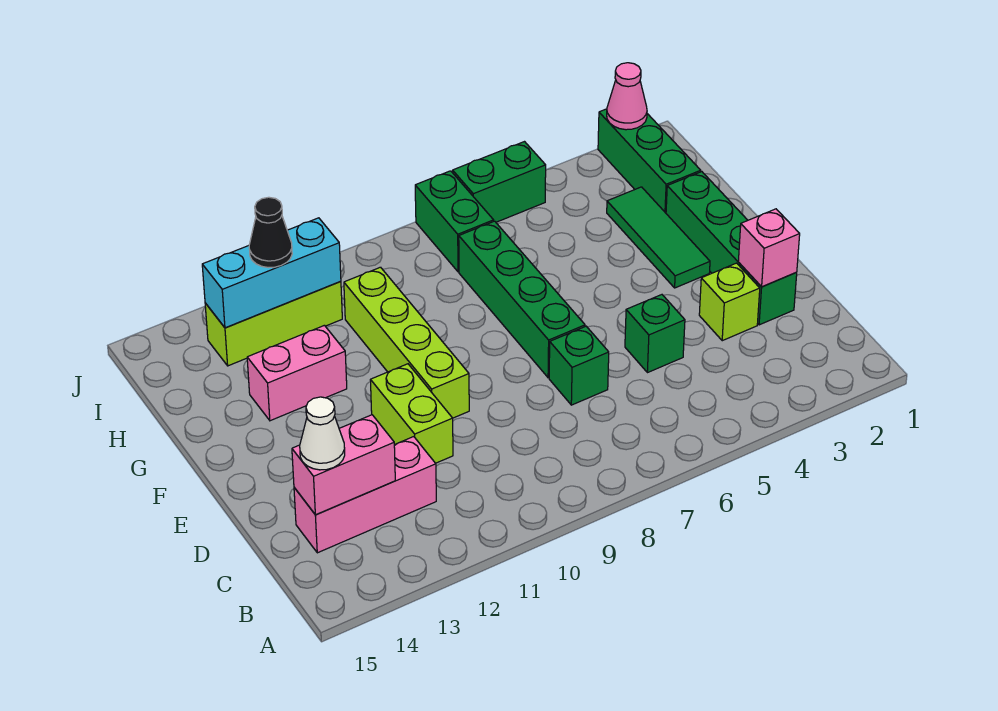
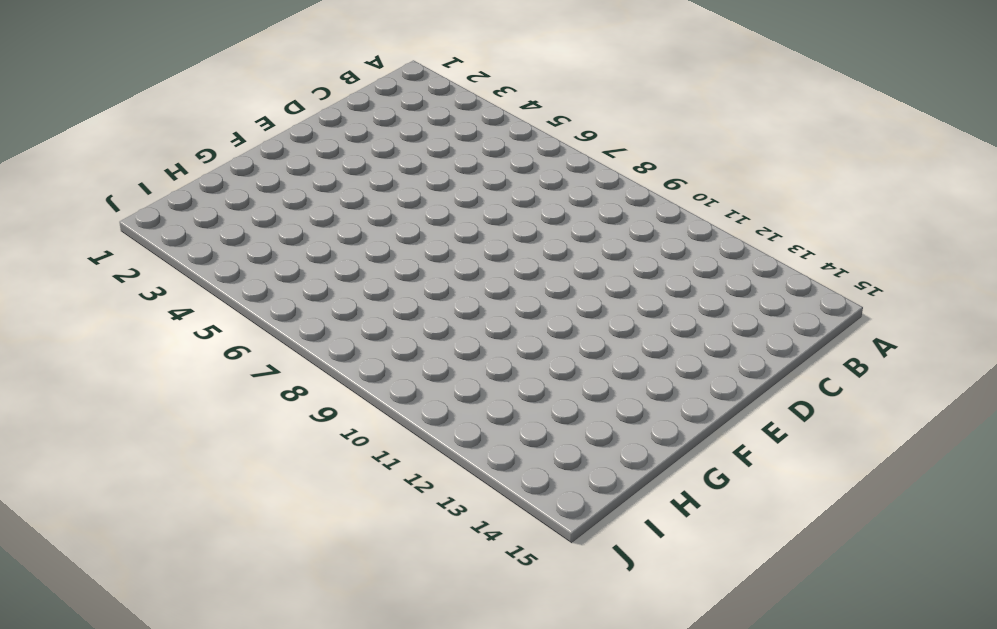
none -> pink 1x3 brick [294,437,436,553]
none -> green 1x4 brick [666,172,797,325]
none -> lime 1x1 brick [699,263,760,341]

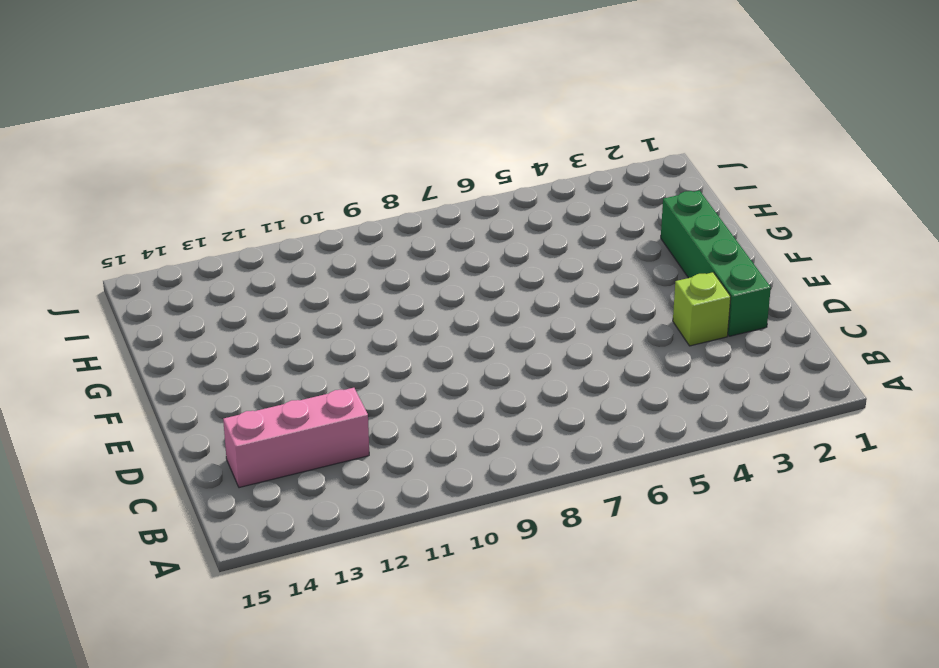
none -> green 1x1 brick [625,295,685,373]
none -> green 1x1 brick [549,326,609,405]
none -> lime 1x2 brick [370,364,453,463]

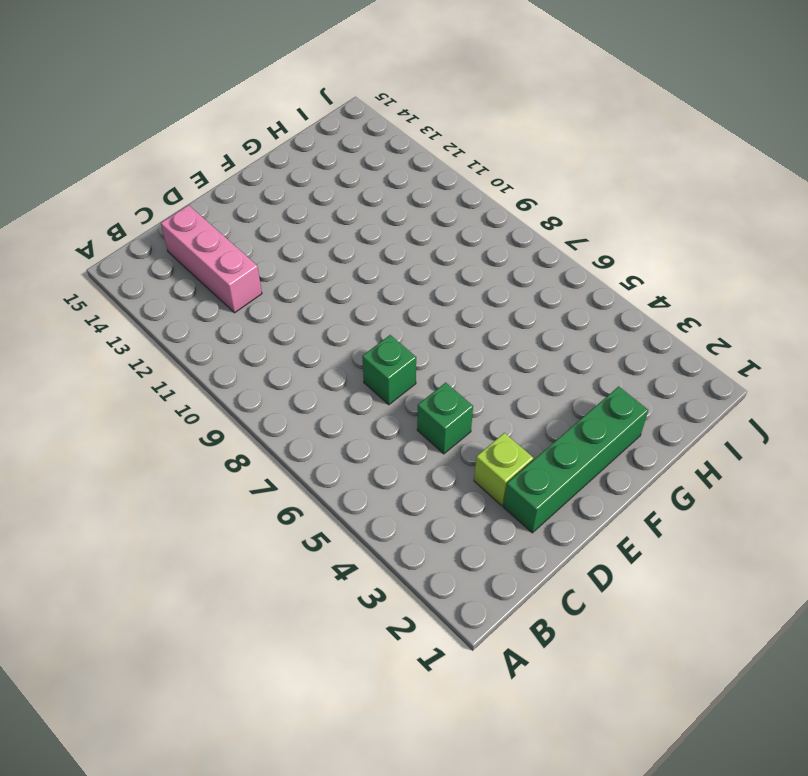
none -> lime 1x2 brick [370,364,453,463]
none -> green 1x4 brick [459,221,585,378]
none -> lime 1x4 brick [344,267,469,418]

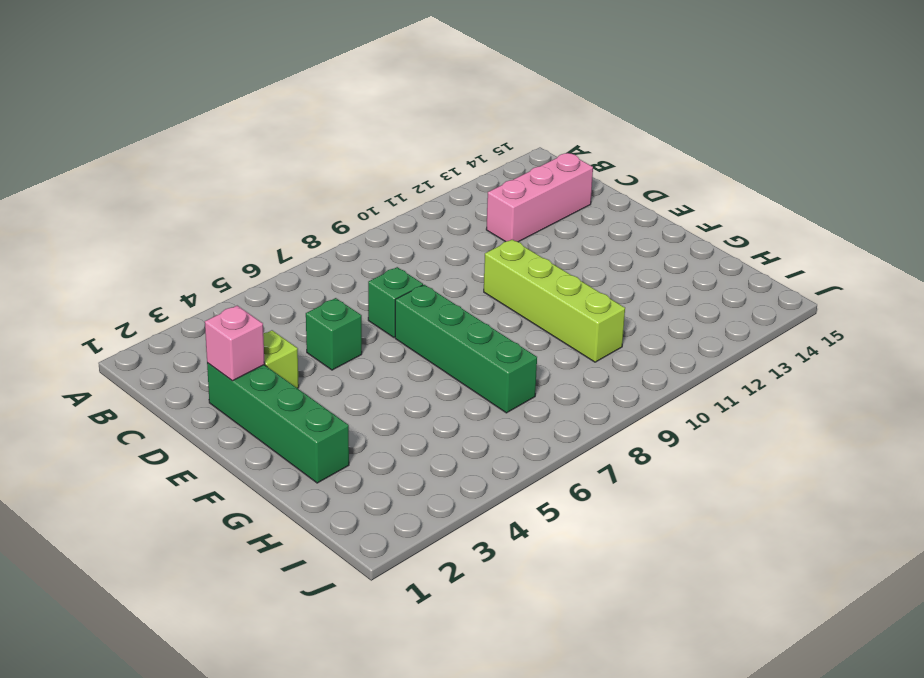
none -> lime 1x2 brick [370,364,453,463]
none -> green 1x3 tile [607,187,710,288]
none -> pink 1x2 brick [247,325,347,421]

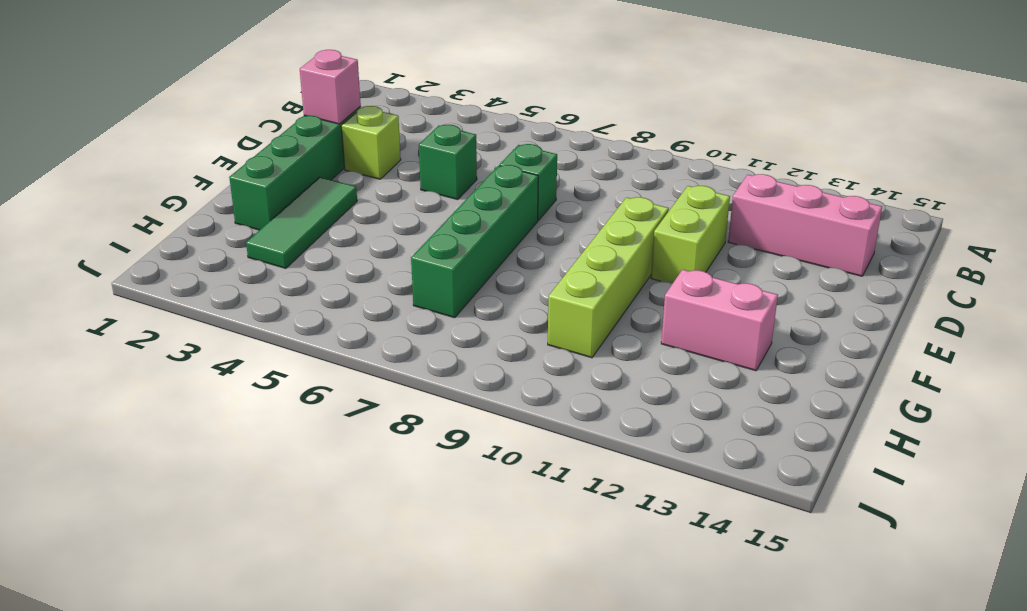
none -> green 1x3 brick [598,109,701,213]
none -> green 1x2 brick [415,171,494,272]
none -> lime 1x3 brick [205,281,342,366]

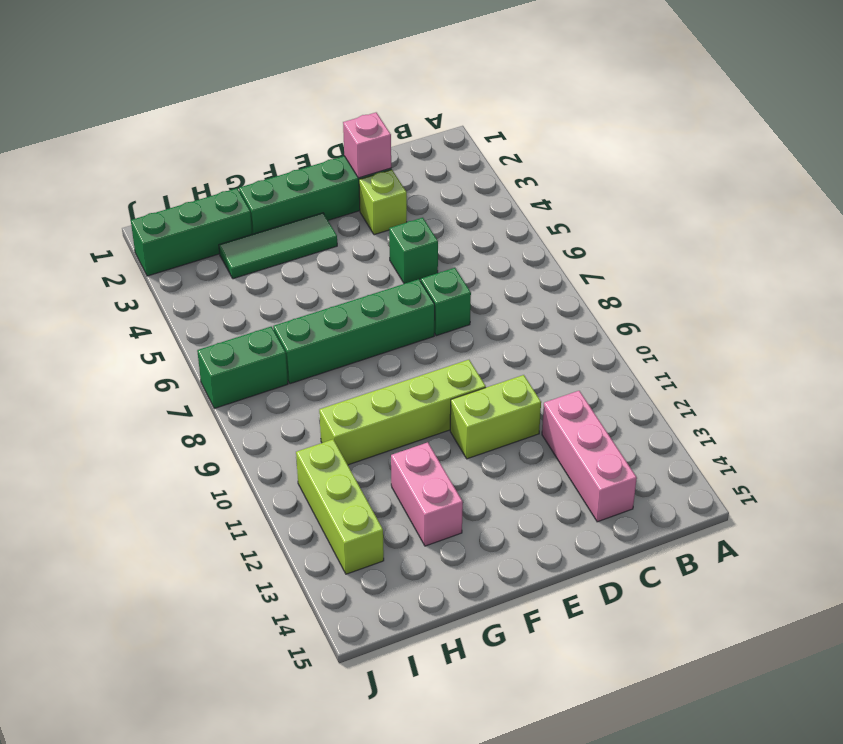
none -> green 1x2 brick [453,142,546,222]
none -> pink 1x2 brick [292,415,395,515]
none -> cyan 1x3 brick [202,218,341,328]

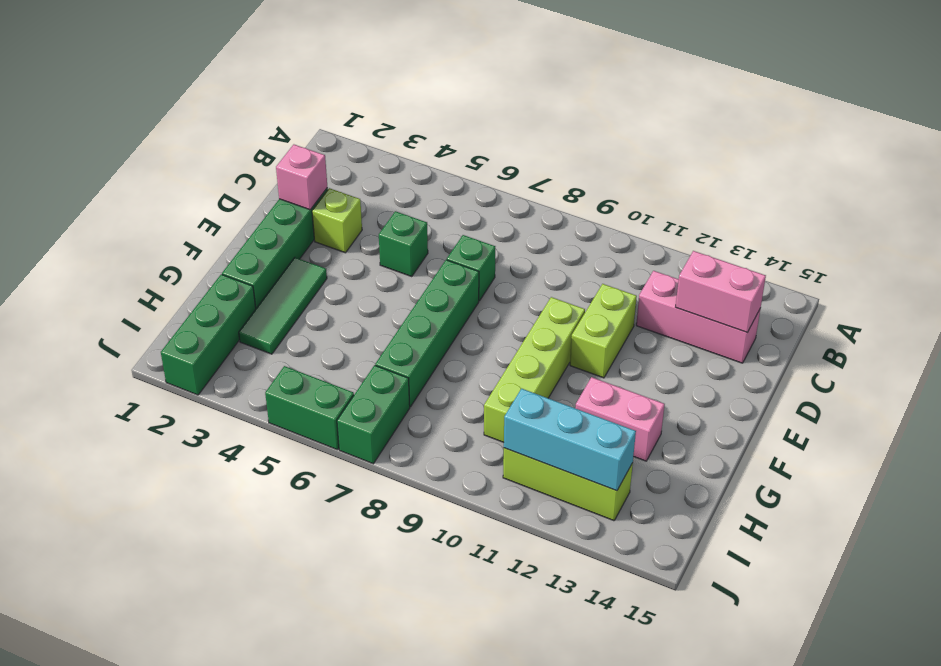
none -> pink 1x1 cone [607,63,647,130]
none -> white 1x1 cone [300,397,345,470]
none -> black 1x1 cone [249,197,292,268]

